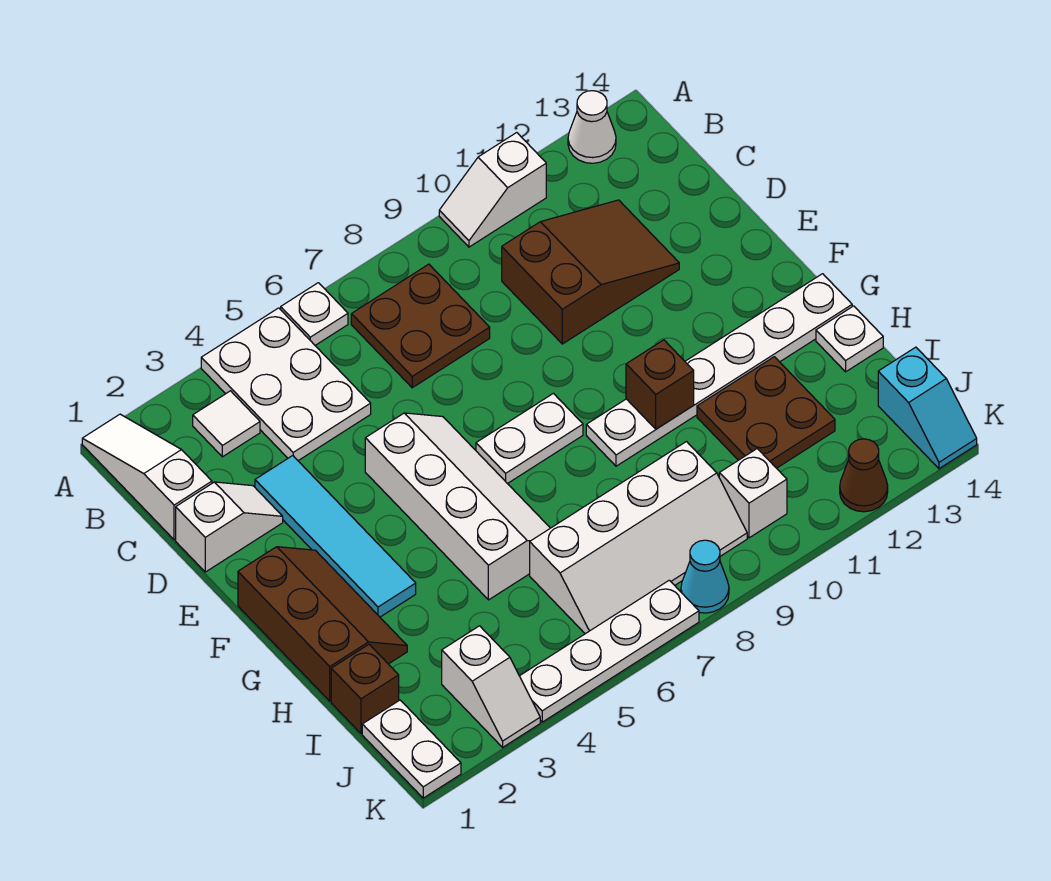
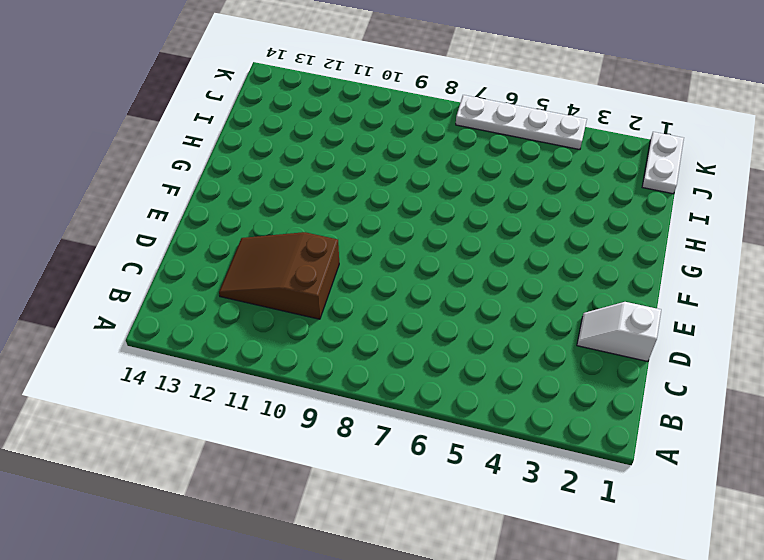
none -> white 1x3 slope [82,414,212,540]
none -> white 2x3 plate [201,308,371,461]
none -> white 1x1 plate [281,283,348,345]

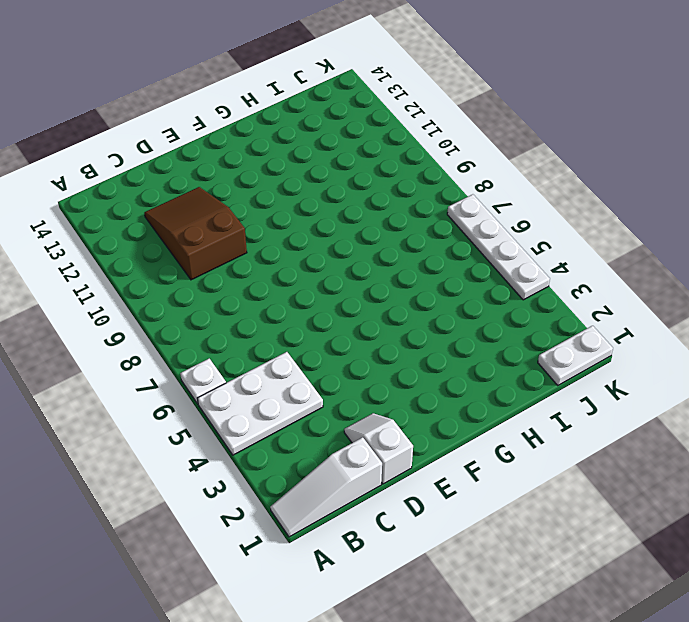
none -> white 1x2 slope [439,133,546,247]
none -> white 1x1 cone [568,91,616,163]
none -> white 1x1 tile [193,391,260,457]

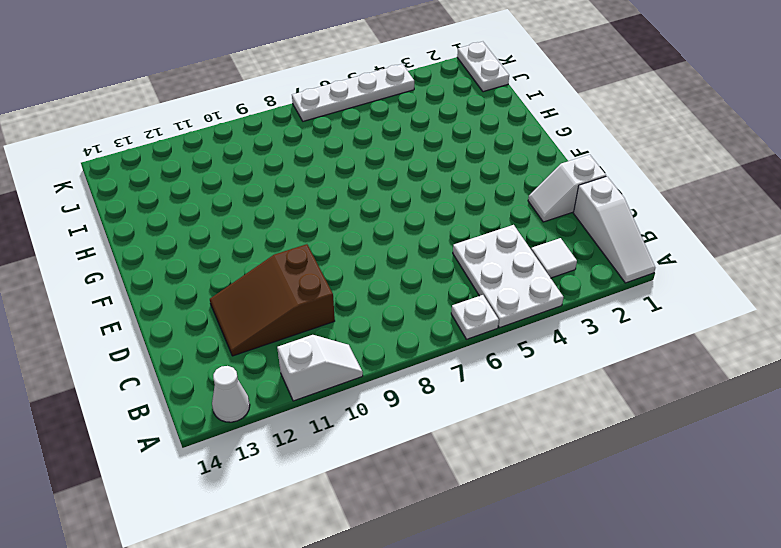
none -> brown 2x2 plate [351,264,490,388]
none -> cyan 1x4 tile [255,456,416,617]
none -> white 2x4 slope [365,413,550,600]

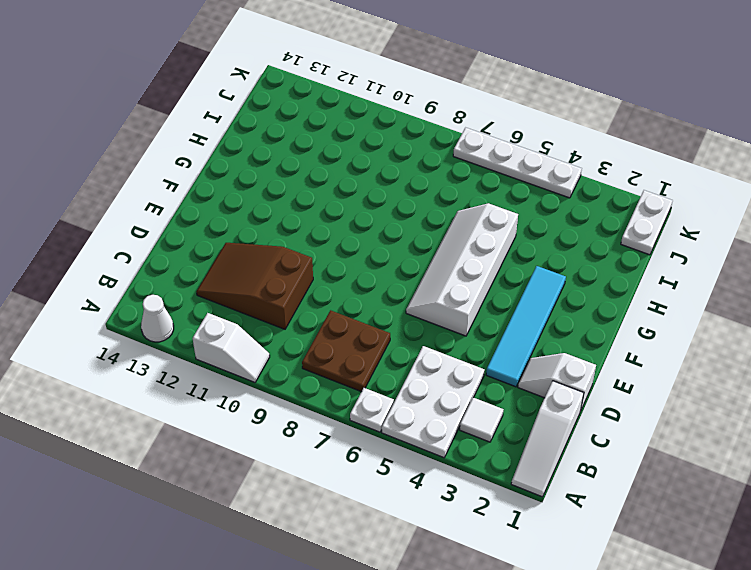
none -> brown 2x3 slope [238,547,407,701]
none -> white 1x2 plate [476,393,583,484]
none -> white 1x6 plate [586,274,852,466]

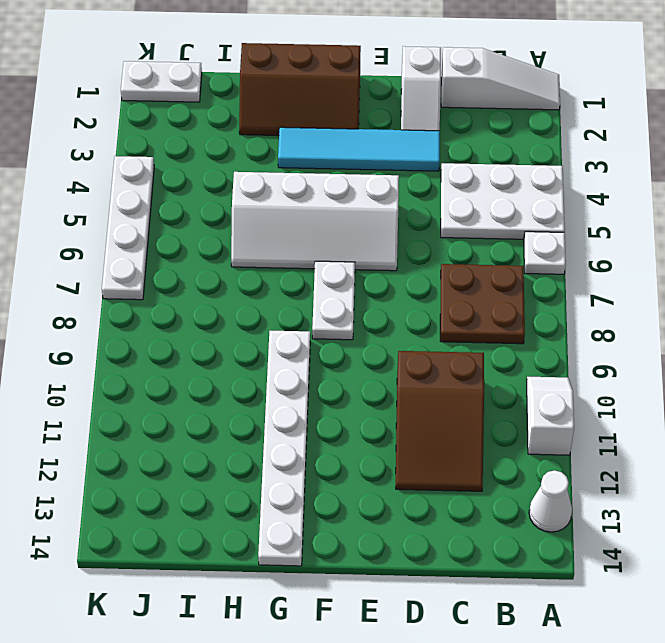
none -> white 1x1 tile [193,391,260,457]
none -> brown 2x2 plate [697,357,835,468]
none -> white 1x1 plate [816,306,883,372]

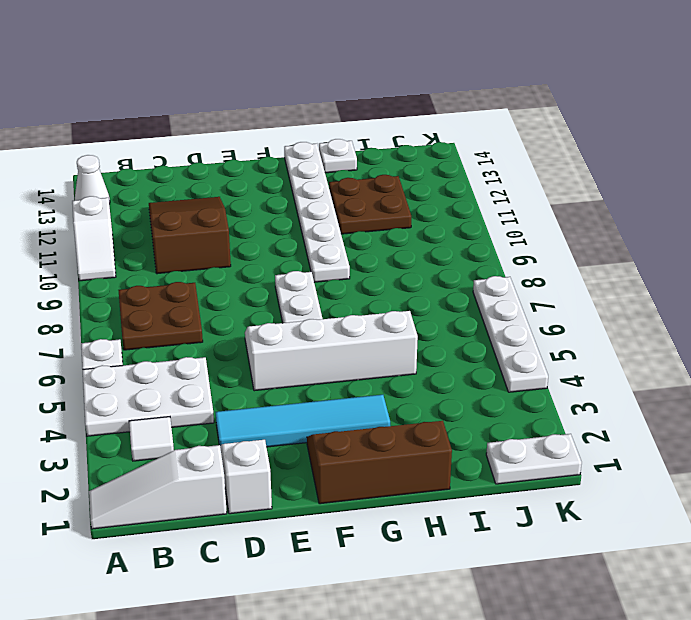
none -> brown 1x1 brick [331,644,399,733]
none -> white 2x4 slope [530,442,747,634]
none -> white 1x2 slope [442,626,540,747]

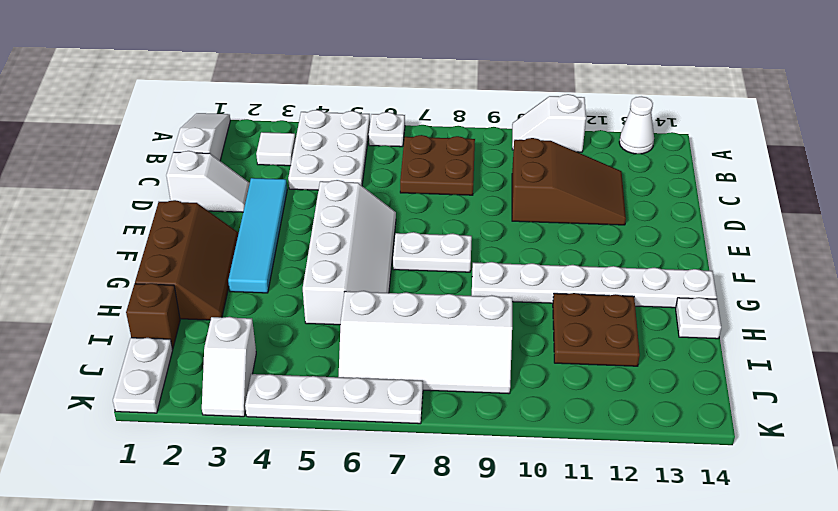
none -> white 1x1 brick [719,449,787,538]
none -> cyan 1x2 slope [878,347,977,469]
none -> cyan 1x1 cone [681,540,729,613]

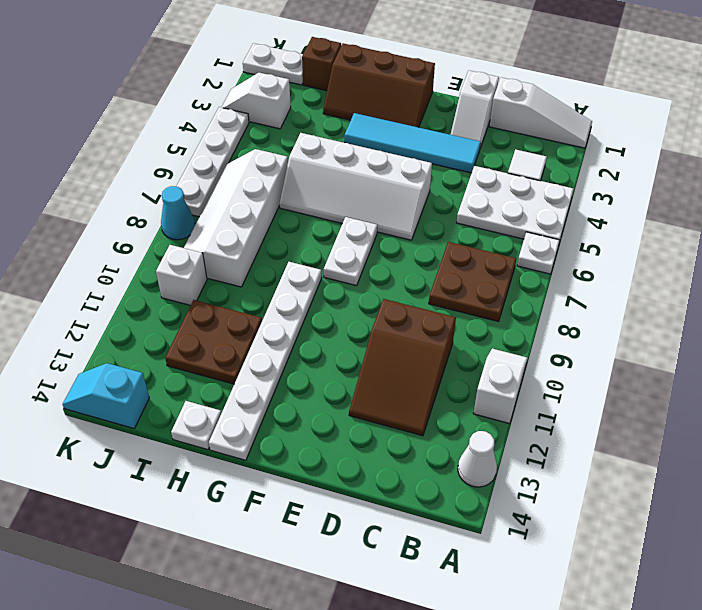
none -> brown 1x1 cone [840,439,888,512]
none -> brown 1x1 brick [626,340,694,429]

